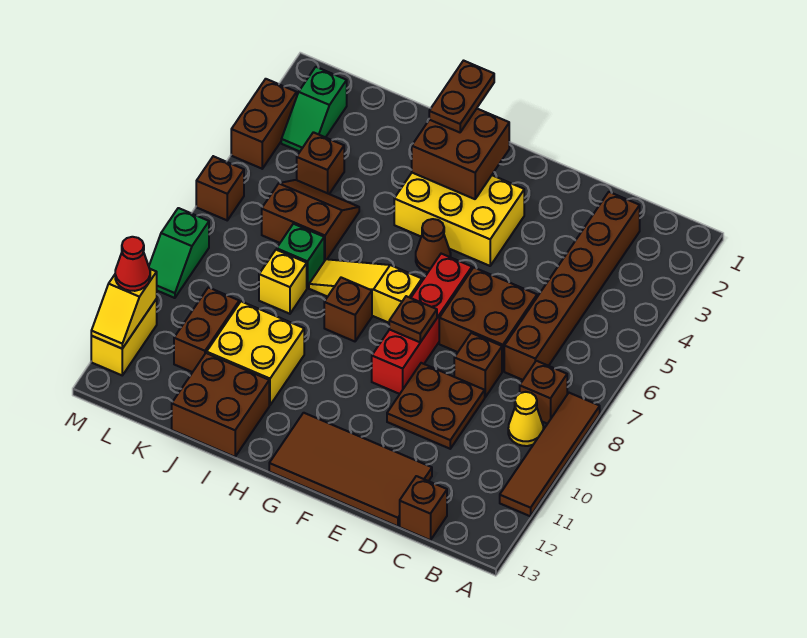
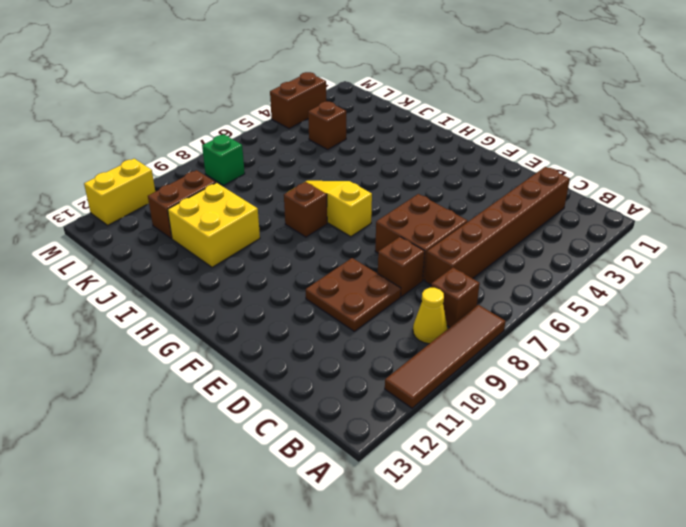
green 1x1 brick [202,134,245,186] -> green 1x1 brick moved to [277,224,324,288]
none -> brown 1x1 brick [400,476,447,540]
none -> brown 2x4 tile [269,413,432,526]
none -> yellow 2x3 brick [394,173,524,266]
none -> red 1x4 brick [372,254,472,394]

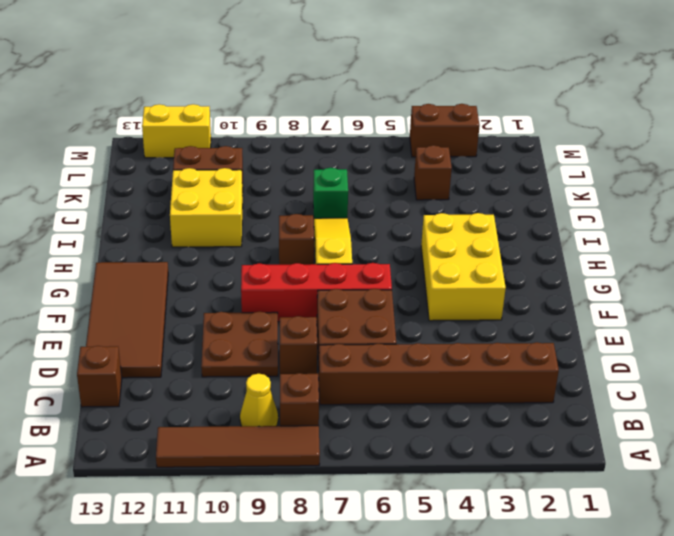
none -> brown 1x1 cone [416,219,451,272]
none -> brown 2x2 brick [172,353,269,457]
none -> brown 2x2 slope [262,180,359,261]
none -> yellow 1x1 brick [259,250,307,314]

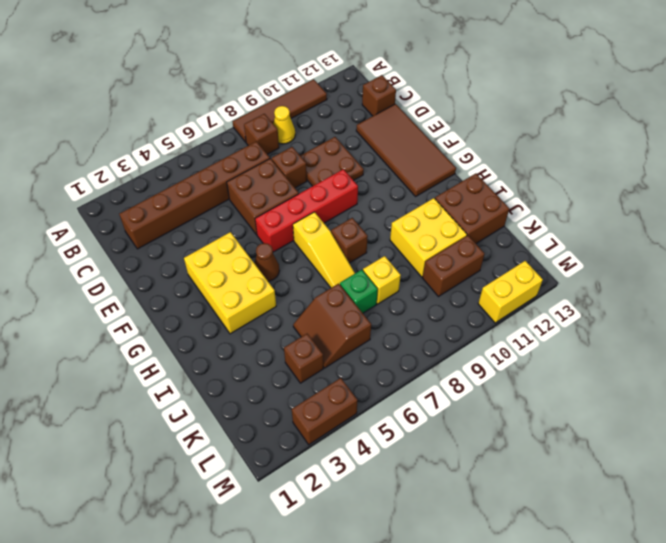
none -> green 1x2 slope [281,67,347,151]
none -> brown 1x1 brick [196,156,244,220]
none -> green 1x2 slope [149,208,209,298]
none -> brown 1x1 plate [389,296,437,342]

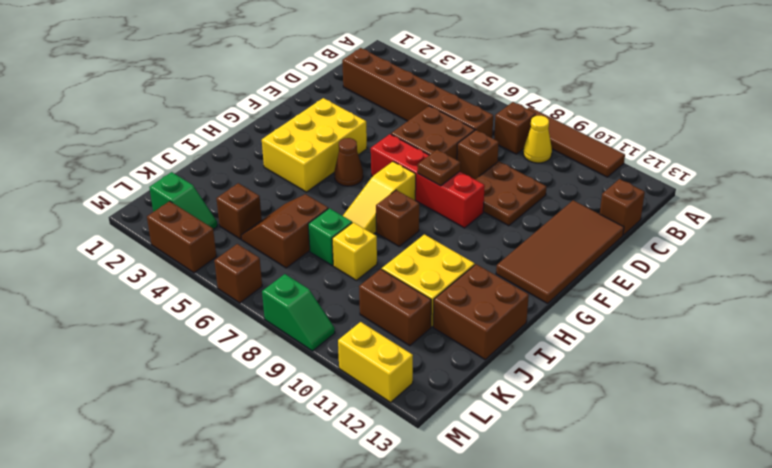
none -> brown 2x2 brick [412,109,509,199]
none -> yellow 1x2 slope [91,269,157,348]
none -> brown 1x2 plate [429,61,494,132]
none -> red 1x1 cone [115,237,150,291]

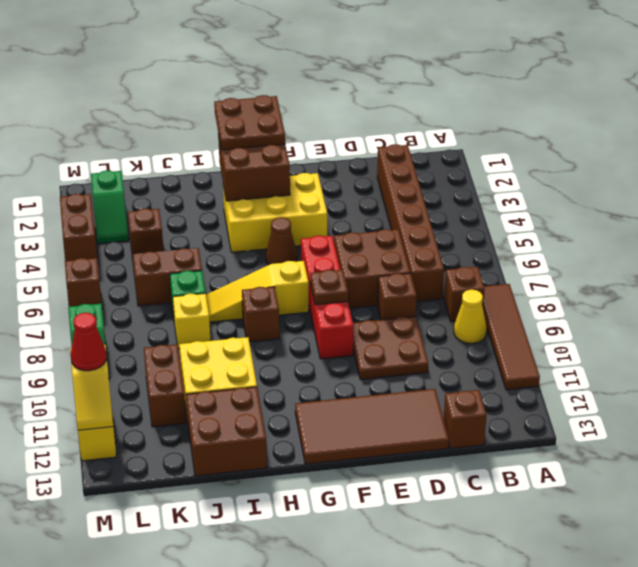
brown 2x2 plate [214,95,285,150] -> brown 1x2 plate [429,61,494,132]

